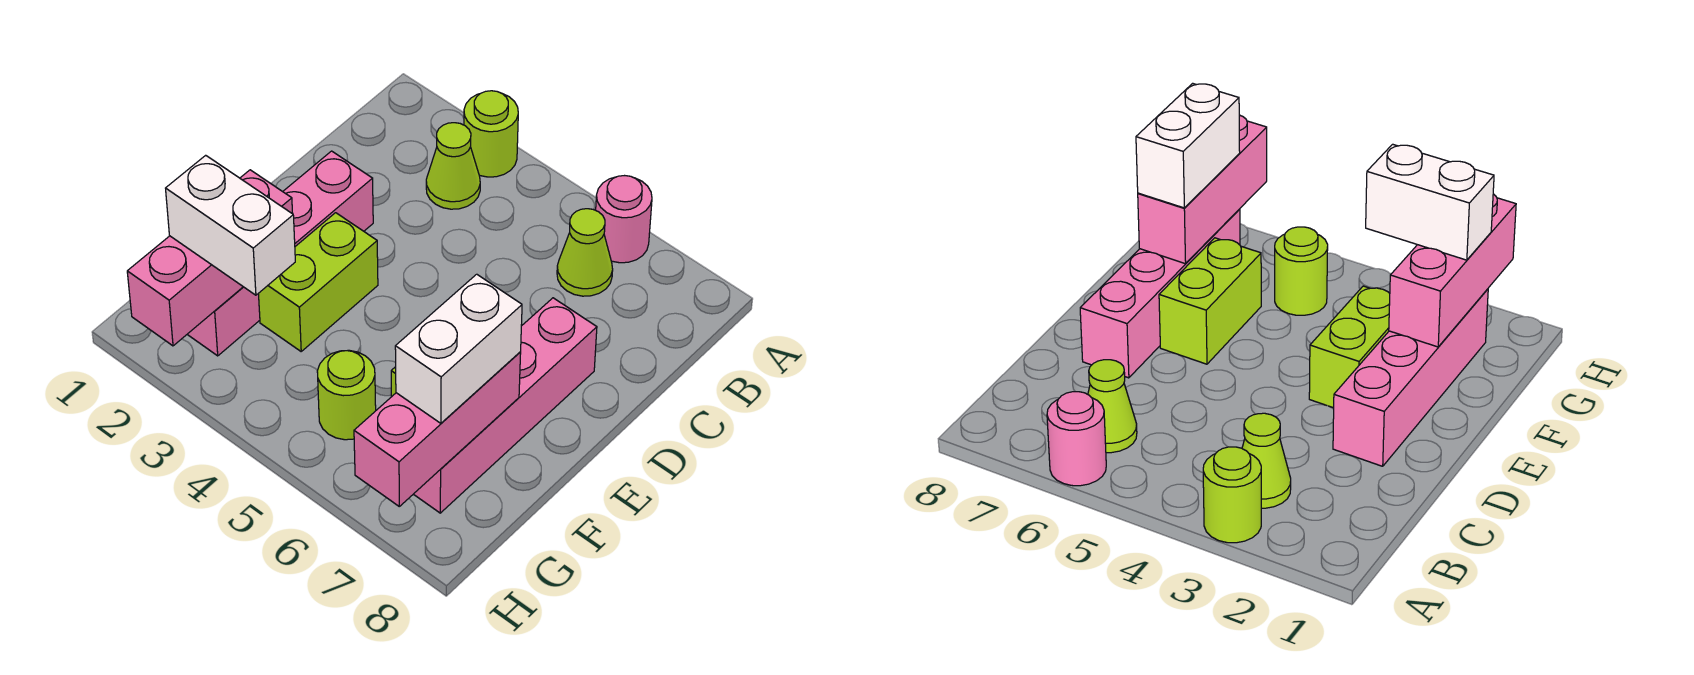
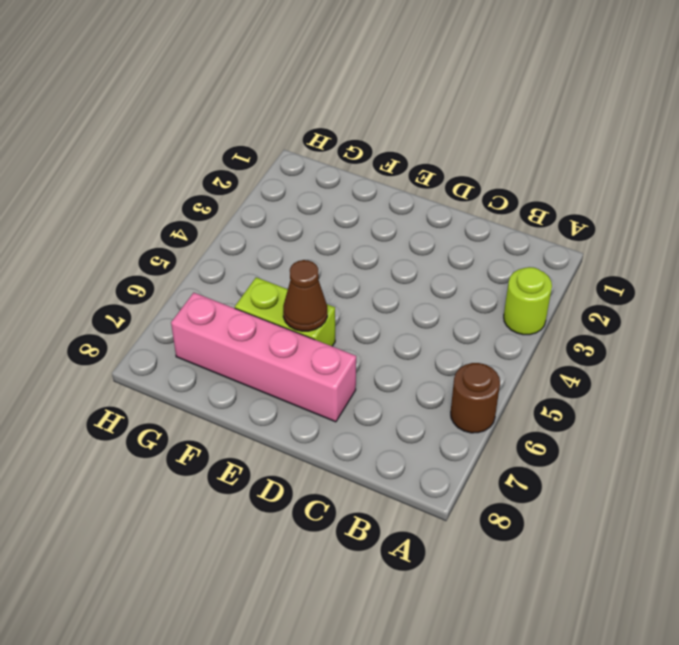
brown 1x1 round brick [451,363,500,433] -> pink 1x1 round brick [596,176,652,263]
brown 1x1 cone [283,260,327,331] -> none
none -> lime 1x1 cone [426,123,480,209]
none -> lime 1x1 cone [557,209,613,296]
none -> pink 1x4 brick [187,151,373,356]

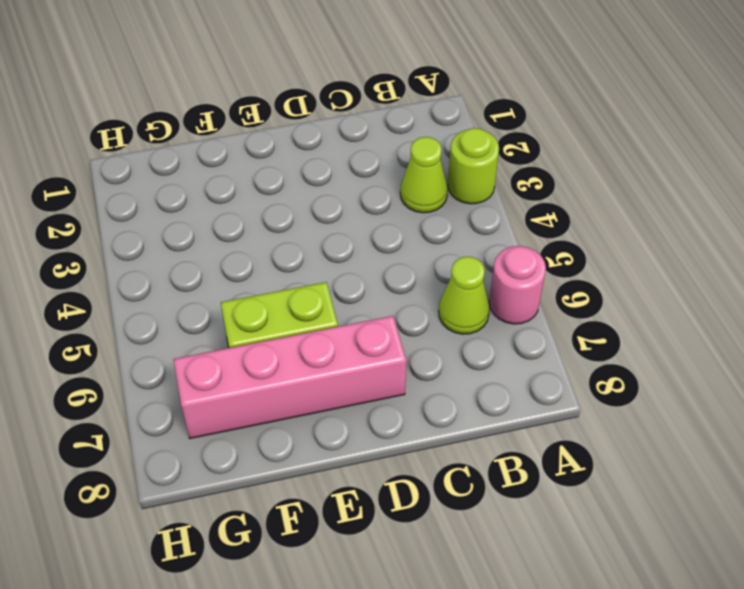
none -> pink 1x4 brick [187,151,373,356]
none -> lime 1x2 brick [258,213,378,351]
none -> lime 1x1 round brick [317,350,376,440]

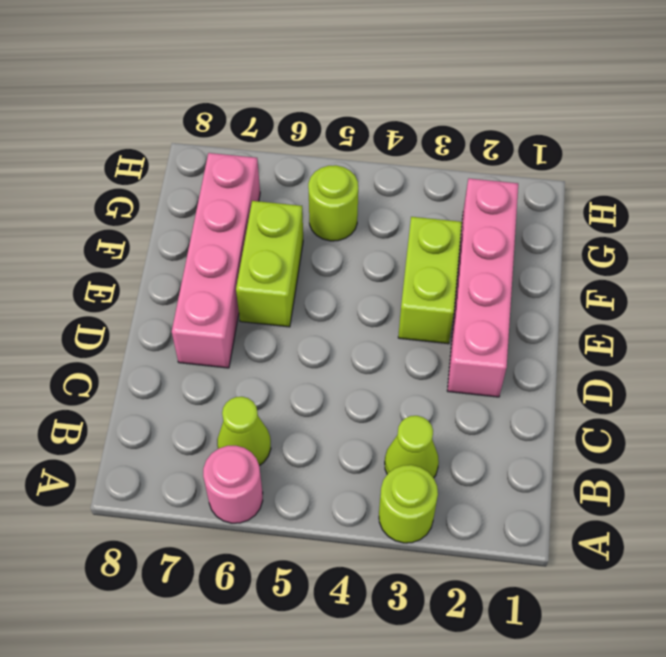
none -> pink 1x3 brick [127,170,293,346]
none -> pink 1x3 brick [354,352,521,506]
none -> white 1x2 brick [395,274,522,423]

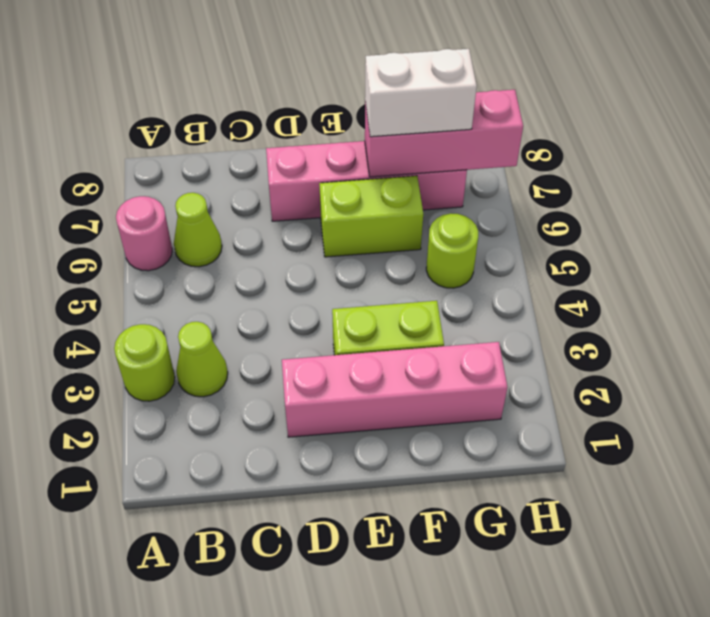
none -> pink 1x3 brick [127,170,293,346]
none -> white 1x2 brick [166,155,295,295]

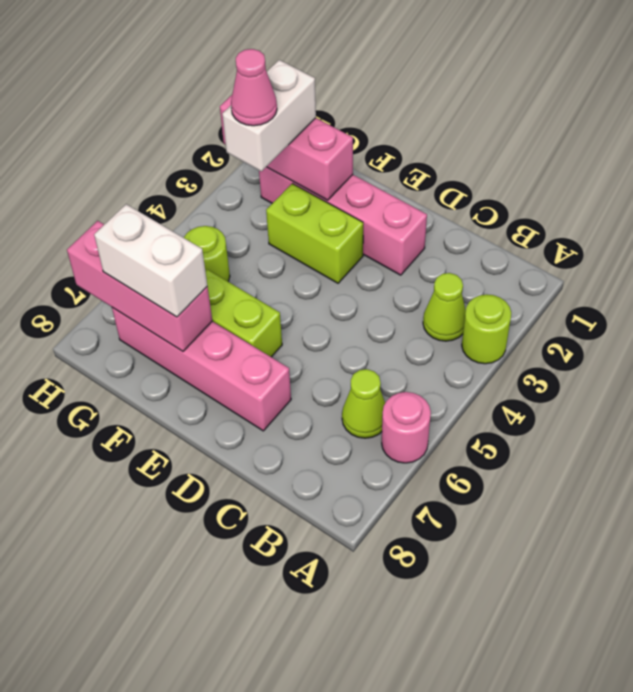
pink 1x1 cone [231,49,277,126] -> none

